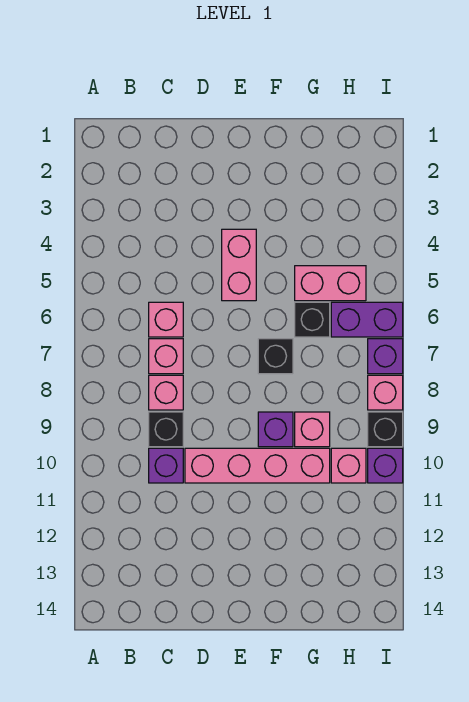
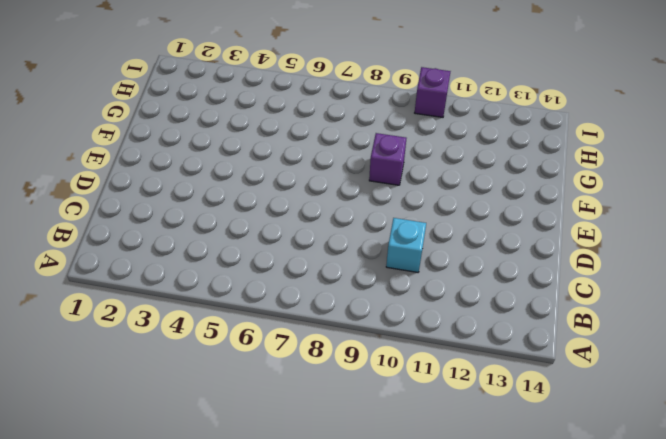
cyan 1x1 brick [386,218,426,272] -> purple 1x1 brick [149,448,183,483]
none -> pink 1x1 brick [149,302,183,337]
none -> pink 1x1 brick [149,339,183,374]
none -> pink 1x1 brick [149,375,183,410]

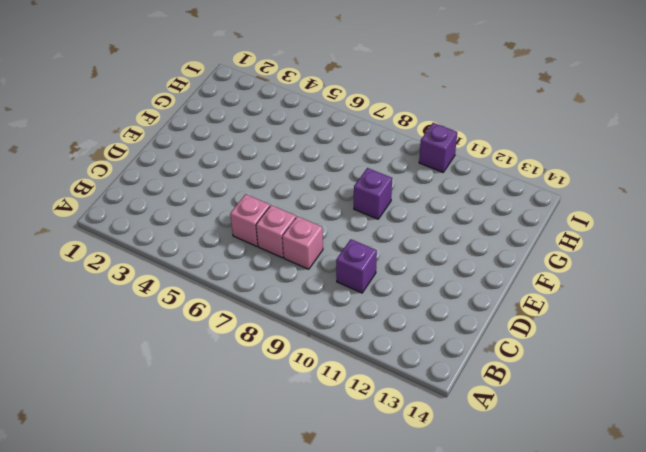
none -> black 1x1 brick [149,412,183,447]
none -> pink 1x4 brick [185,448,330,483]
none -> pink 1x2 brick [222,229,256,301]

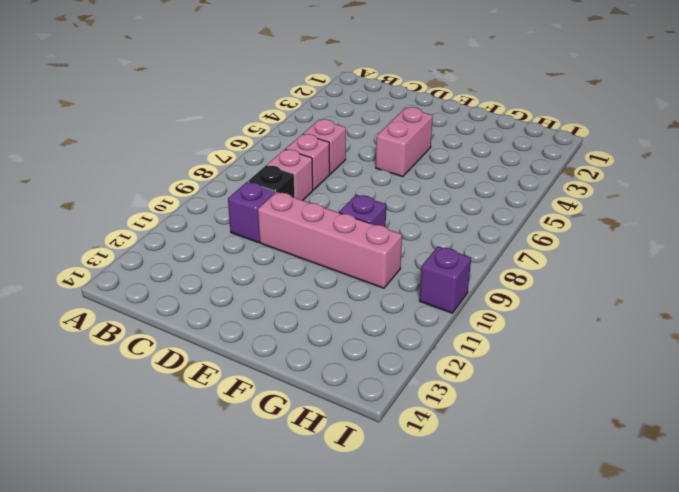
none -> black 1x1 brick [258,339,293,374]
none -> pink 1x2 brick [295,266,366,301]
none -> black 1x1 brick [295,302,330,337]

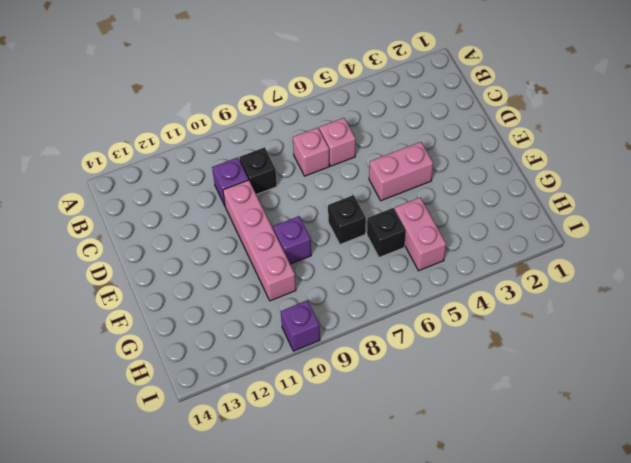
none -> pink 1x1 brick [149,375,183,410]
none -> pink 1x1 brick [295,412,330,447]
none -> purple 1x2 brick [331,302,403,337]

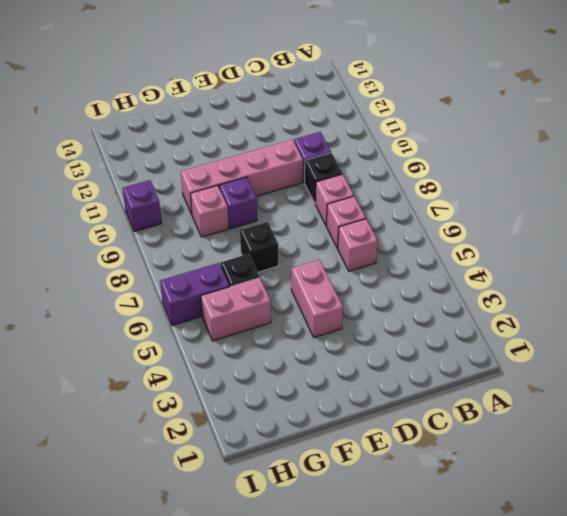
none -> pink 1x1 brick [331,448,366,483]
none -> purple 1x1 brick [368,339,403,374]
none -> pink 1x1 brick [368,375,403,410]

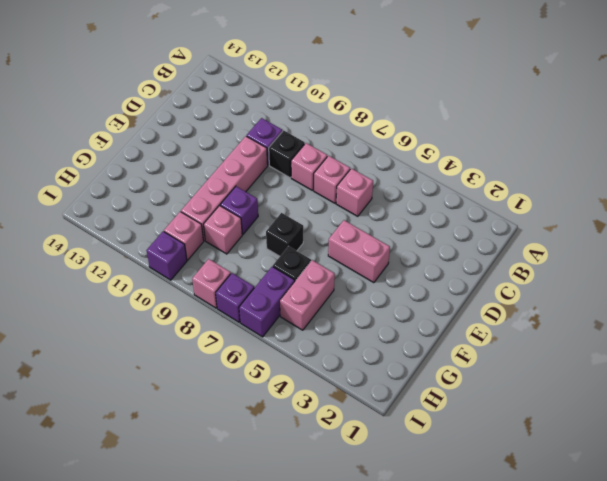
none -> black 1x1 brick [368,412,403,447]

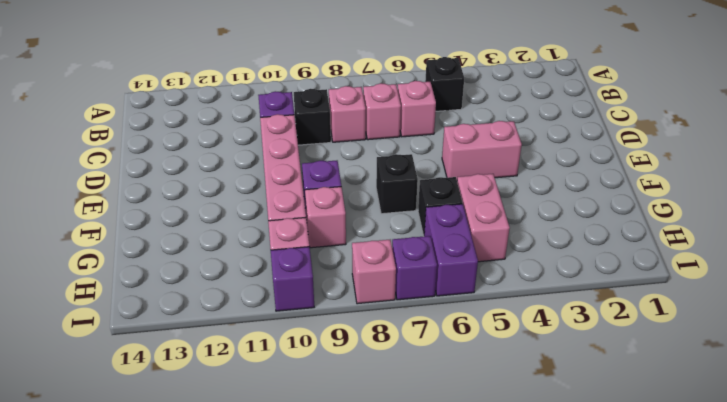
black 1x1 brick [425,57,464,111] -> black 1x1 brick moved to [368,412,403,447]

